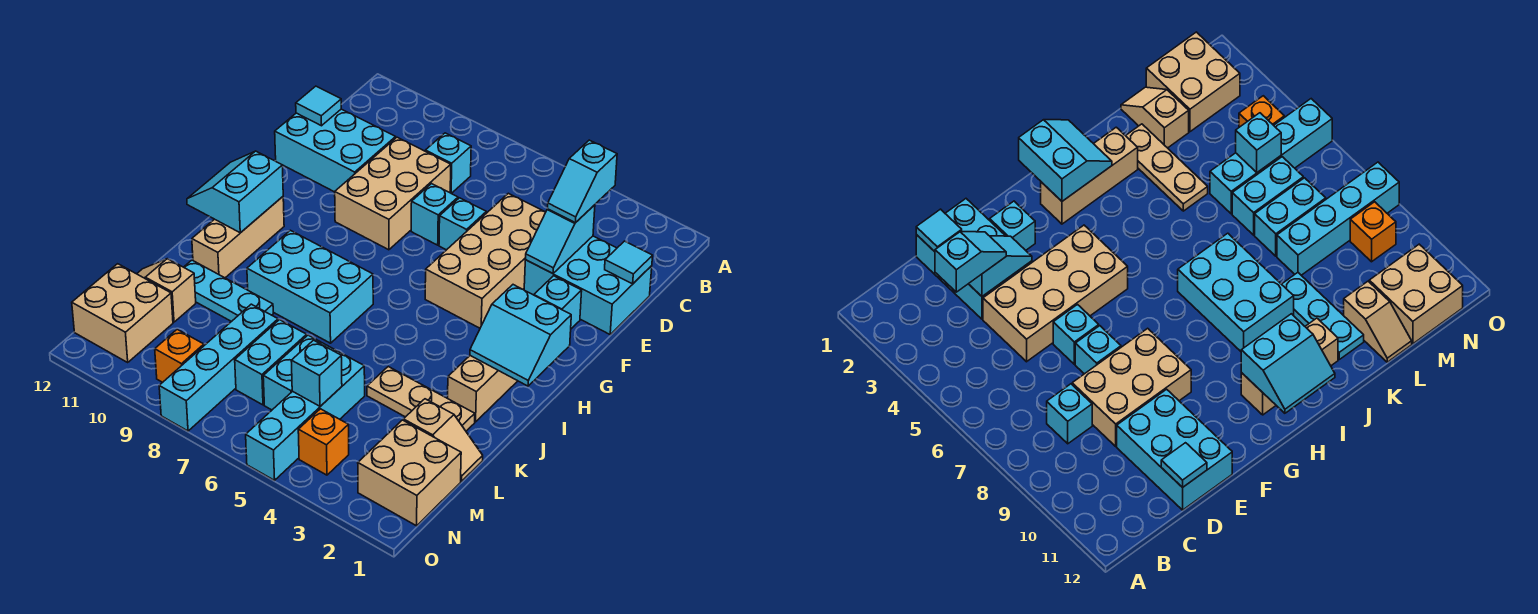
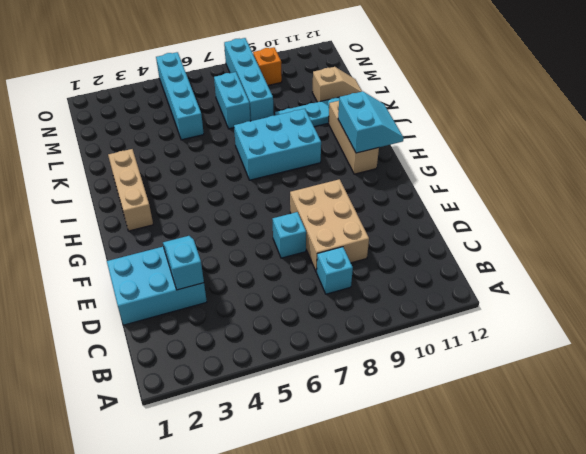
none -> tan 2x4 brick [425,193,546,328]
none -> cyan 2x3 brick [275,109,396,192]
none -> cyan 1x1 brick [439,198,486,250]
none -> cyan 1x1 brick [534,276,582,329]

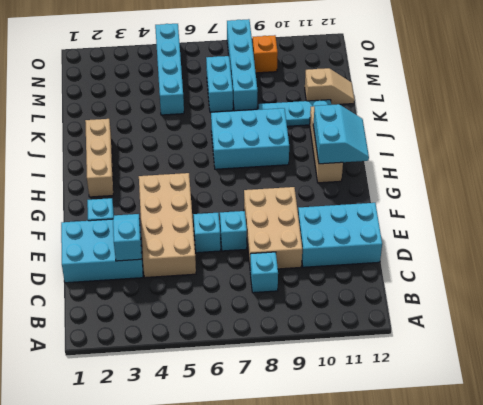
none -> tan 1x3 plate [367,367,475,431]
none -> tan 1x2 slope [403,399,483,481]
none -> cyan 1x2 brick [263,335,335,410]
none -> tan 2x2 brick [358,420,461,526]

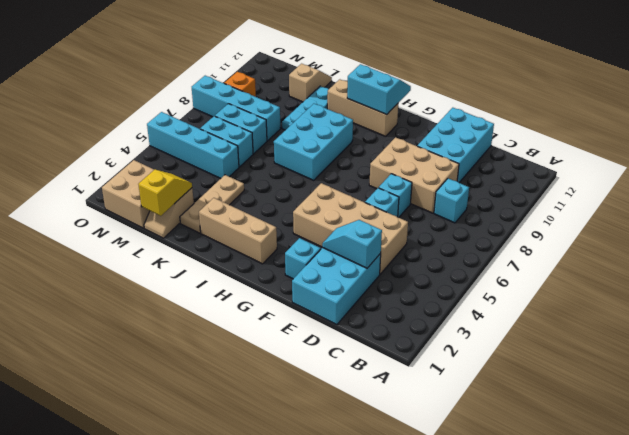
yellow 1x2 slope [138,170,192,216] -> none
none -> tan 2x2 brick [72,264,173,362]
none -> orange 1x1 brick [298,409,349,475]
none -> cyan 1x1 tile [605,241,653,284]
none -> cyan 1x1 tile [296,86,341,126]

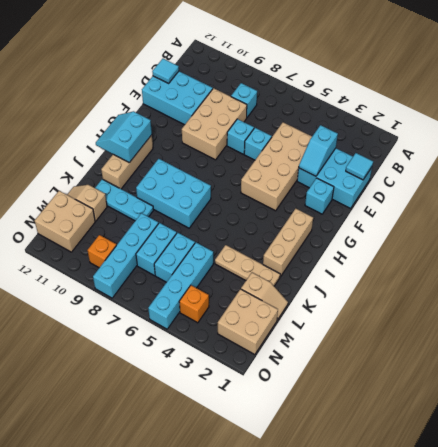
none -> cyan 2x2 slope [470,285,571,386]
none -> cyan 1x1 brick [291,340,342,406]
none -> cyan 1x2 slope [548,140,617,223]

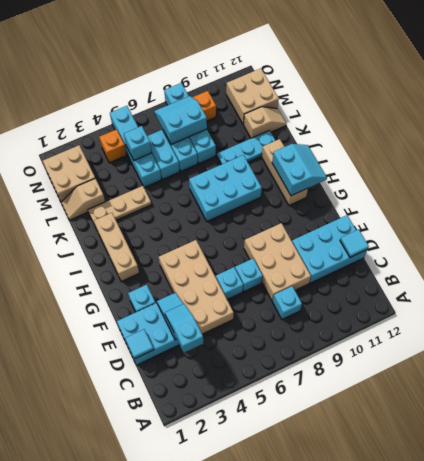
cyan 2x2 slope [154,96,207,144] -> cyan 2x2 slope moved to [470,285,571,386]

